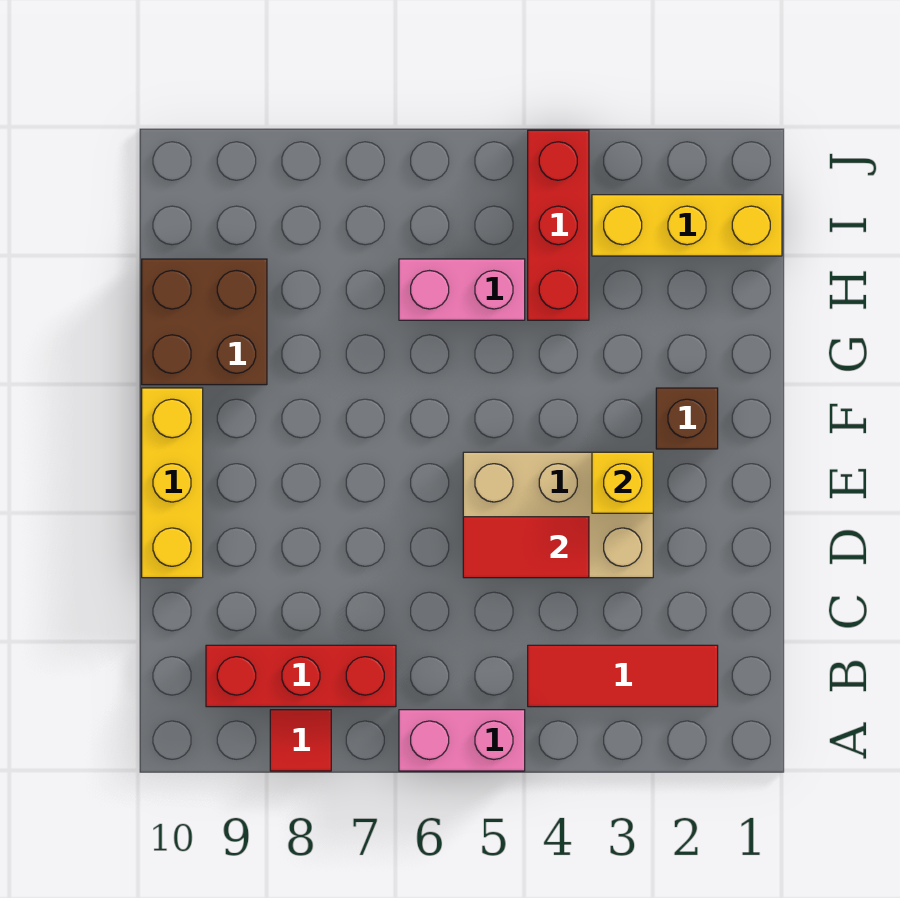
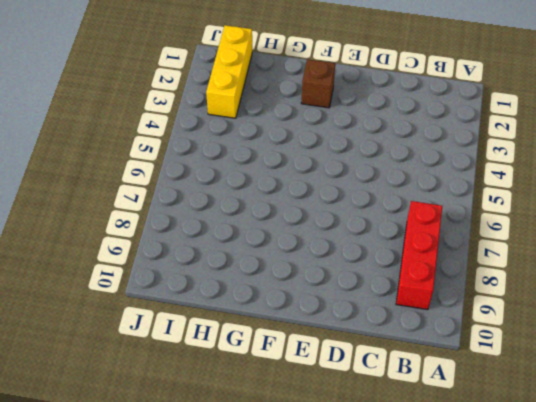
none -> pink 1x2 brick [399,710,525,771]
none -> red 1x1 tile [270,710,331,771]
none -> red 1x3 tile [528,645,718,707]

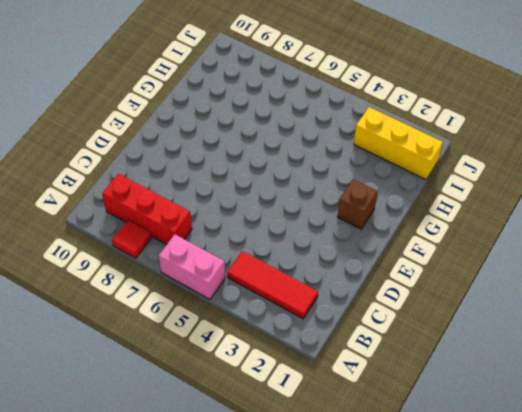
none -> tan 2x3 brick [463,452,653,578]
none -> yellow 1x3 brick [142,388,203,578]
none -> brown 2x2 brick [142,259,267,385]

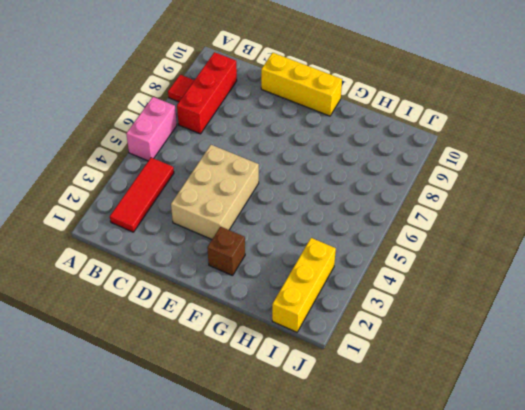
none -> brown 2x2 brick [142,259,267,385]
none -> red 1x3 brick [528,130,589,320]
none -> pink 1x2 brick [399,259,525,320]

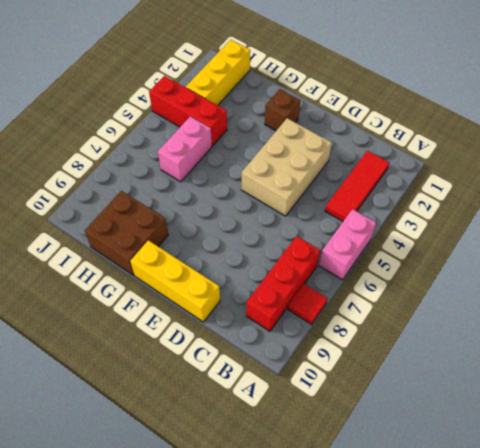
none -> red 1x2 tile [463,517,589,578]
none -> yellow 1x1 brick [592,452,653,513]

